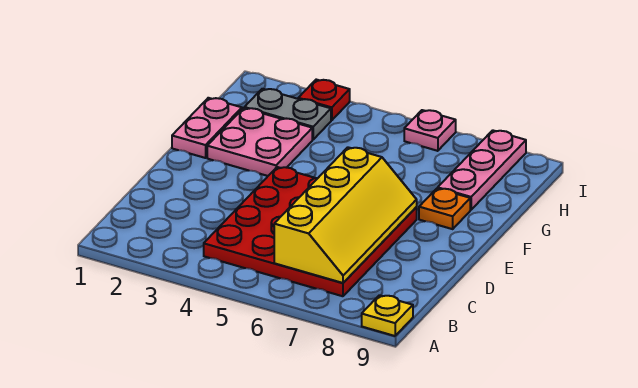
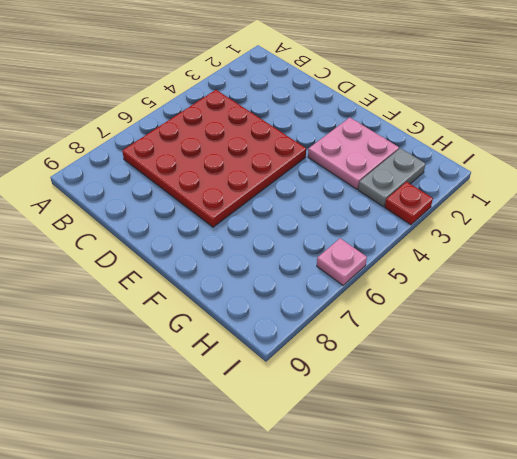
none -> yellow 1x1 plate [362,295,413,336]
none -> pink 1x2 plate [172,98,242,158]

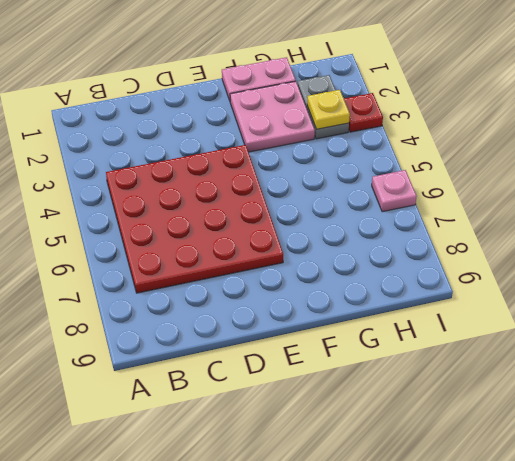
yellow 1x1 plate [307,90,350,129] -> yellow 1x1 plate moved to [362,295,413,336]
none -> orange 1x1 plate [419,188,470,229]
none -> pink 1x3 plate [438,130,526,210]

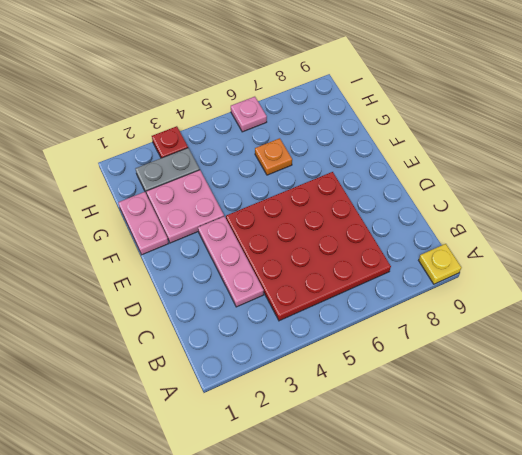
pink 1x3 plate [198,216,264,307] -> pink 1x3 plate moved to [438,130,526,210]
orange 1x1 plate [255,138,292,175] -> orange 1x1 plate moved to [419,188,470,229]
none -> yellow 2x4 slope [274,147,417,283]

